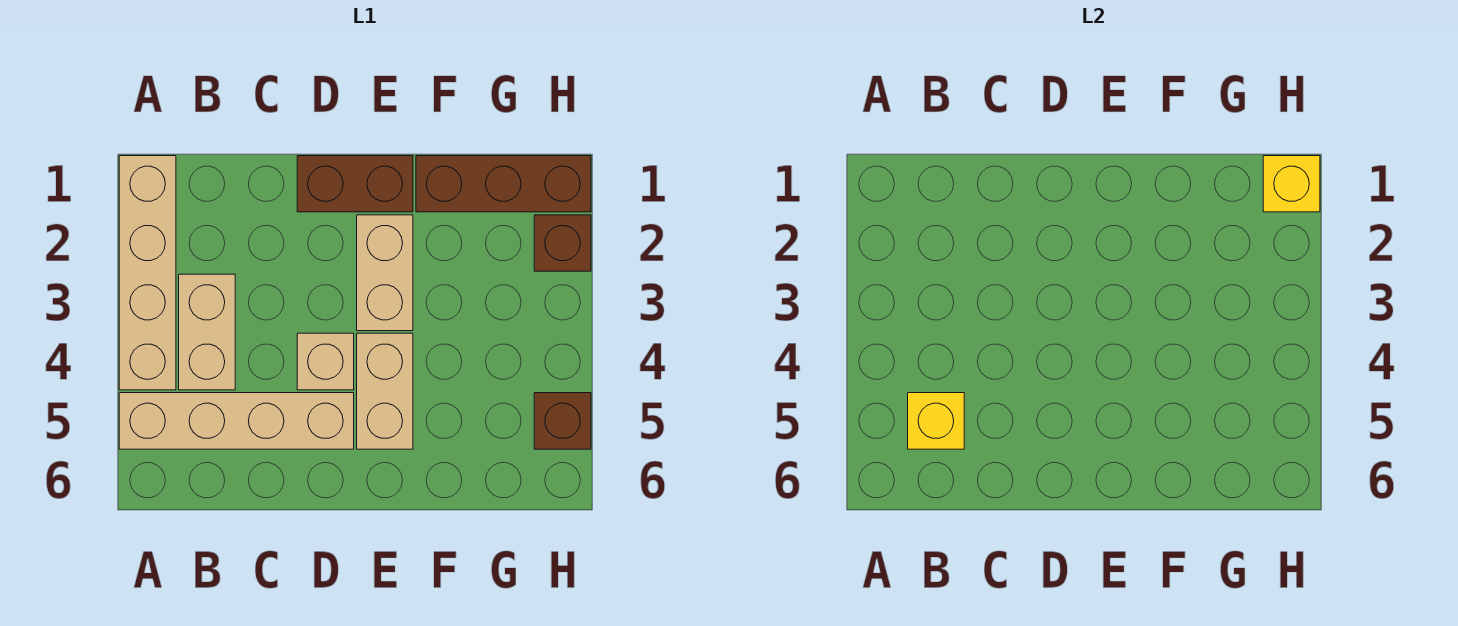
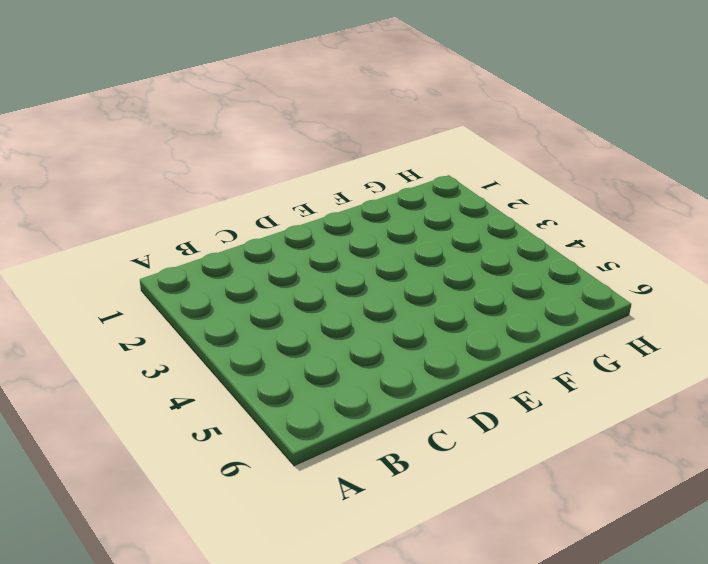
none -> tan 1x4 brick [119,156,176,390]
none -> tan 1x4 brick [119,393,354,449]
none -> tan 1x2 brick [179,274,235,390]

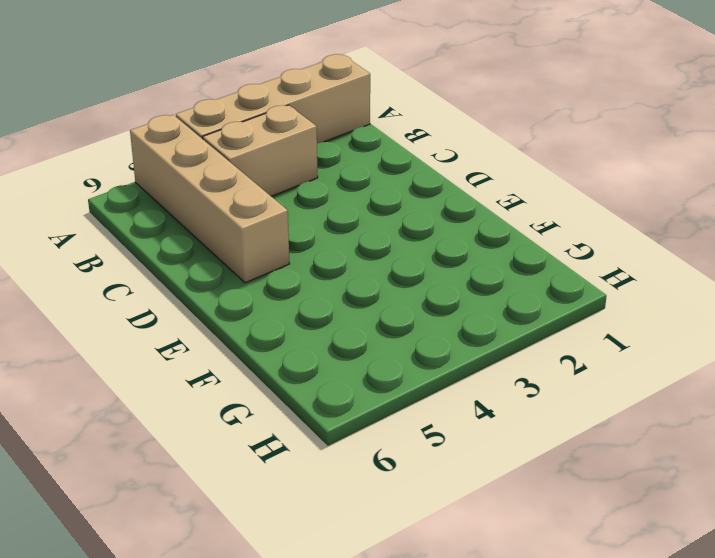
none -> brown 1x2 brick [297,156,413,212]
none -> tan 1x1 brick [297,333,354,390]
none -> tan 1x2 brick [357,215,413,331]

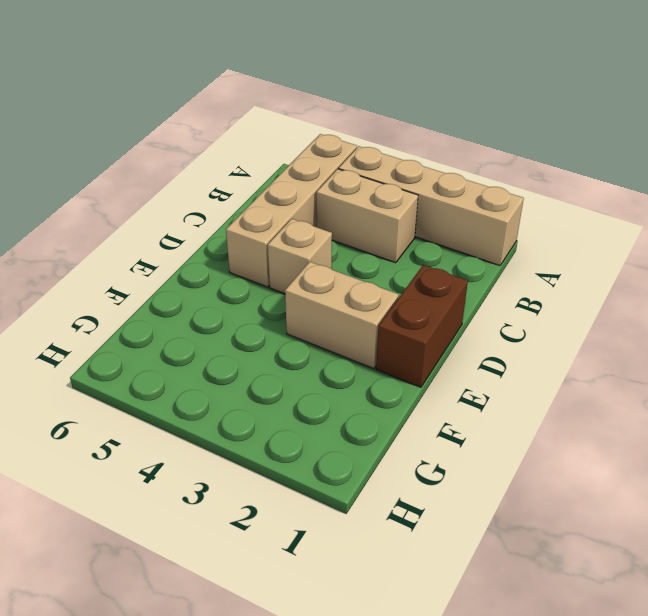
none -> tan 1x2 brick [357,333,413,449]
none -> brown 1x3 brick [416,156,591,212]
none -> brown 1x1 brick [534,215,591,271]

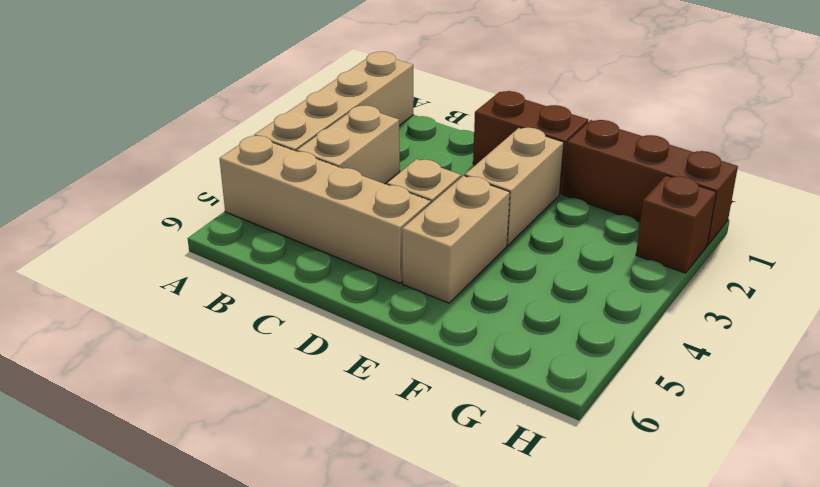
none -> brown 1x1 brick [534,393,591,449]
none -> yellow 1x1 brick [908,393,964,449]
none -> yellow 1x1 brick [1263,156,1320,212]

